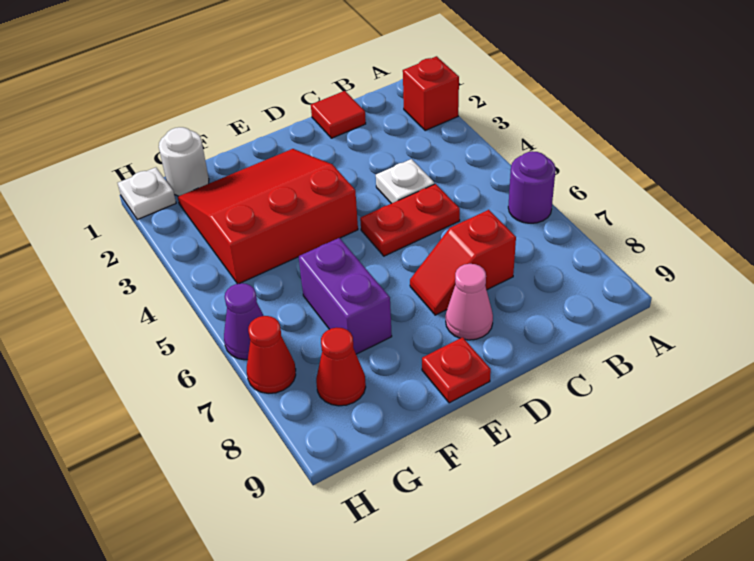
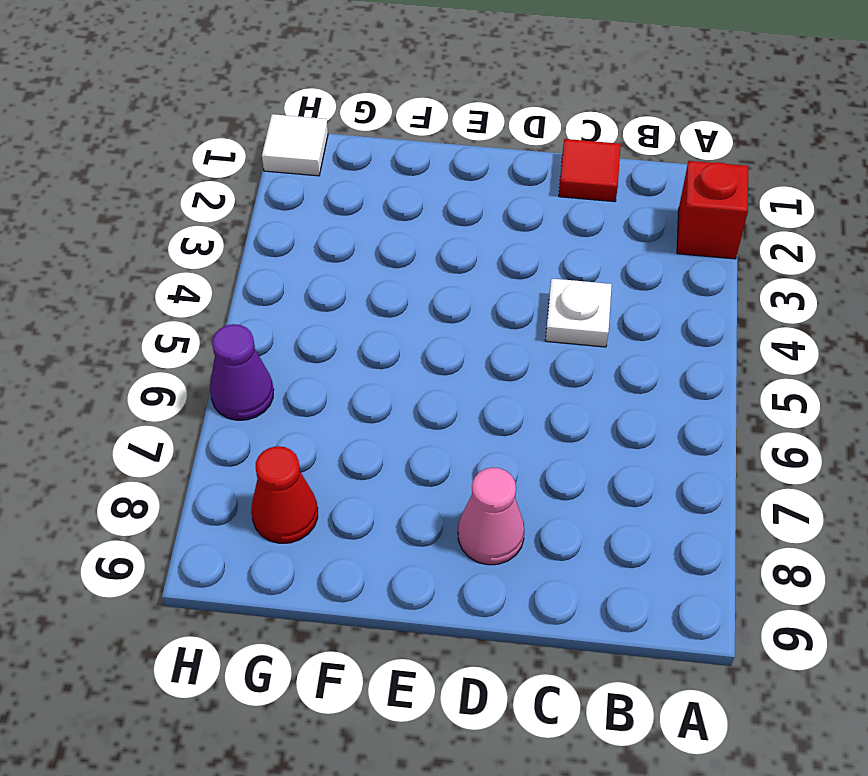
white 1x1 tile [262,114,328,176] -> white 1x1 plate [118,167,176,220]
none -> purple 1x1 round brick [508,151,556,223]
none -> red 1x2 plate [360,184,460,256]
none -> red 1x2 slope [410,210,516,315]

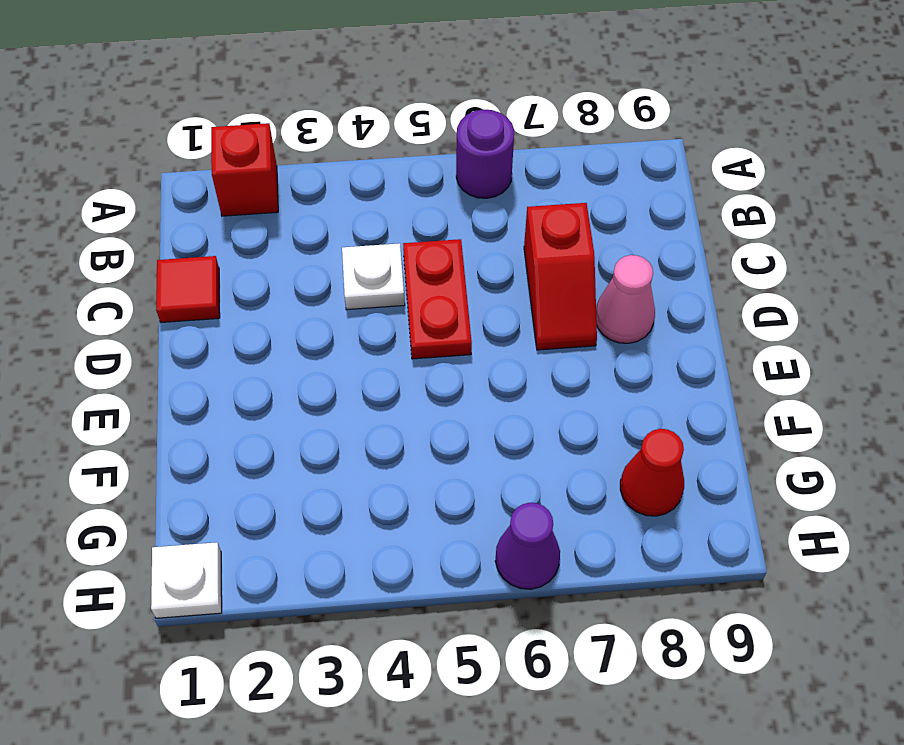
none -> red 3x3 slope [178,149,358,284]
none -> red 1x1 plate [422,337,491,403]
none -> purple 1x2 brick [299,238,392,354]

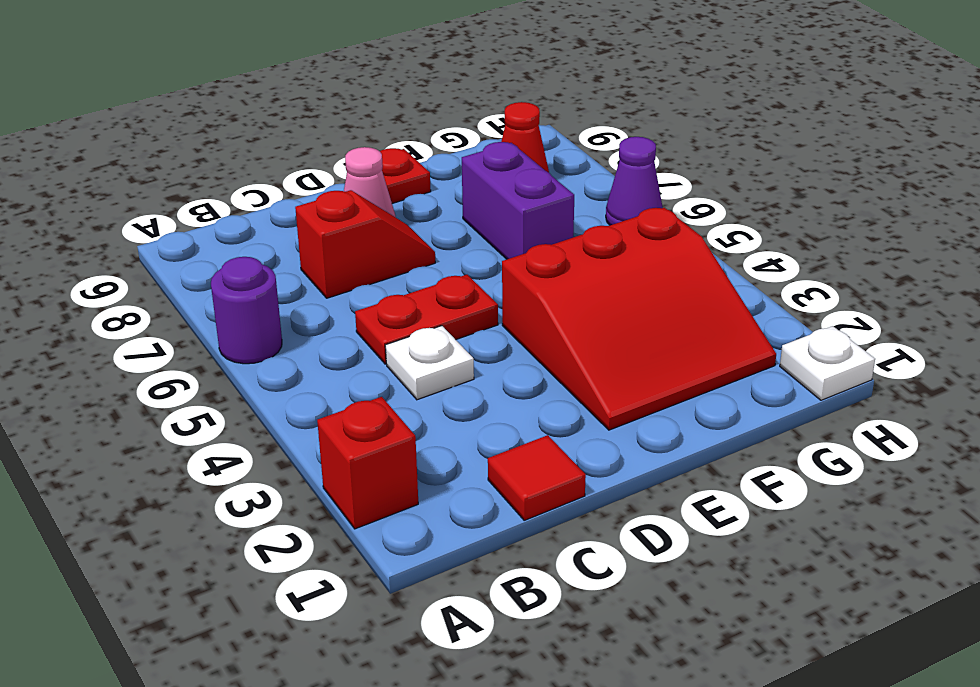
none -> white 1x1 round brick [159,127,209,196]
none -> red 1x1 cone [247,316,296,393]

